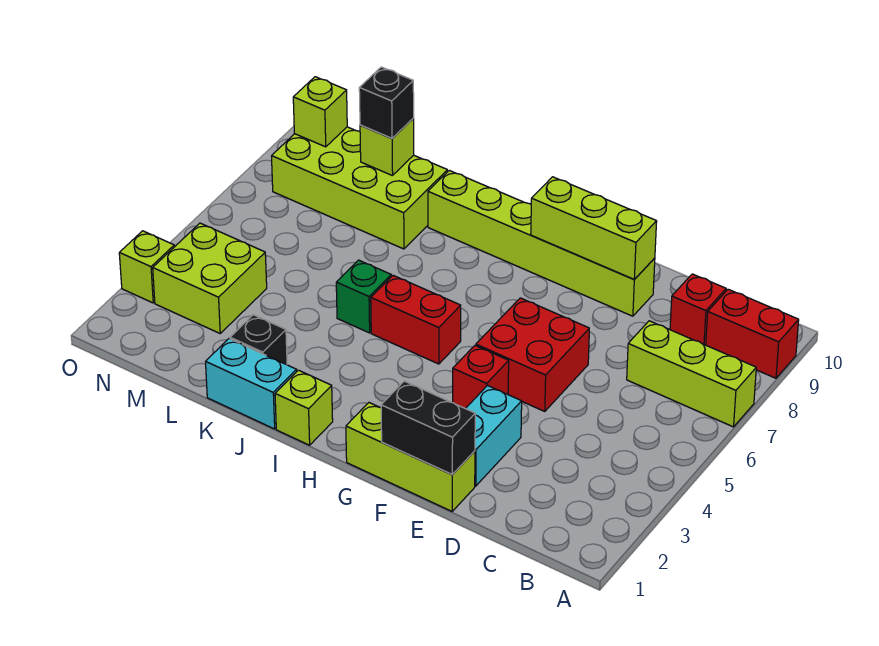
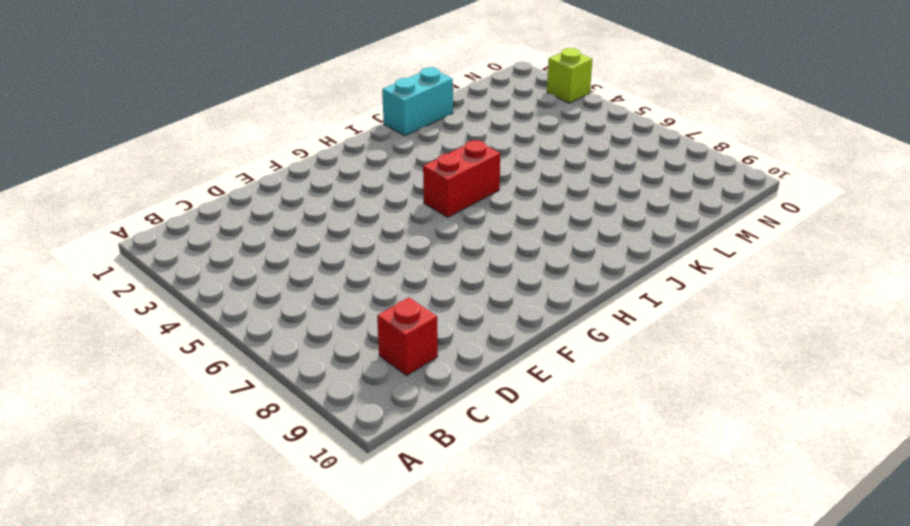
none -> lime 1x3 brick [627,321,756,427]
none -> red 1x2 brick [706,289,799,378]
none -> lime 1x3 brick [346,403,475,511]

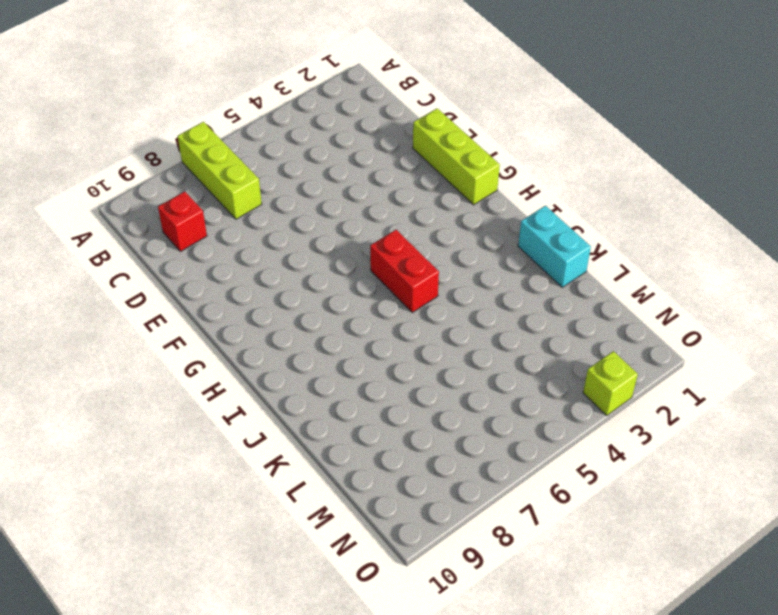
none -> red 1x2 brick [706,289,799,378]
none -> cyan 1x2 brick [466,386,522,486]
none -> red 2x2 brick [476,298,589,411]

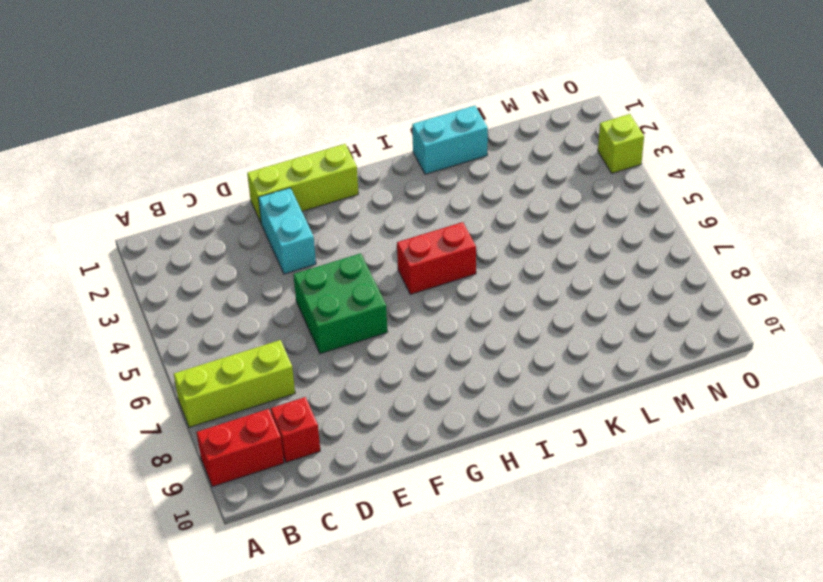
green 2x2 brick [293,253,388,354] -> red 2x2 brick [476,298,589,411]
none -> lime 1x6 brick [428,170,655,316]
none -> red 1x1 brick [453,346,509,409]
none -> lime 1x1 brick [275,370,333,445]

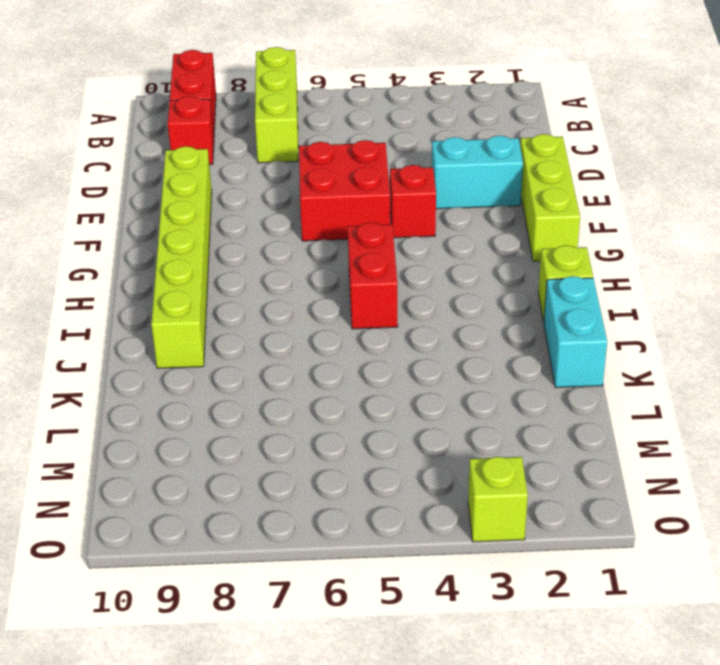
none -> green 1x1 brick [336,260,391,333]
none -> black 1x1 brick [230,315,287,365]
none -> lime 2x4 brick [272,127,447,249]

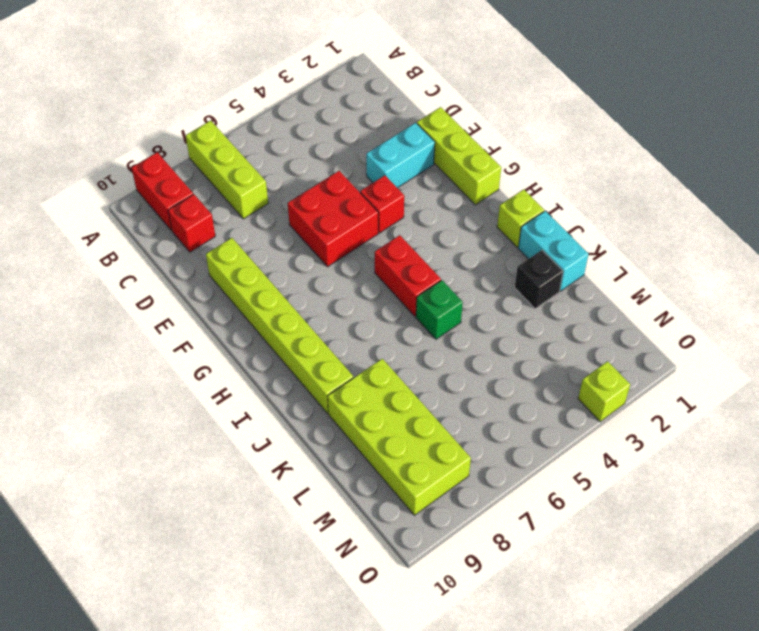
none -> lime 2x2 brick [153,223,267,333]
none -> black 1x2 brick [381,381,475,475]
none -> lime 1x3 brick [531,177,657,279]

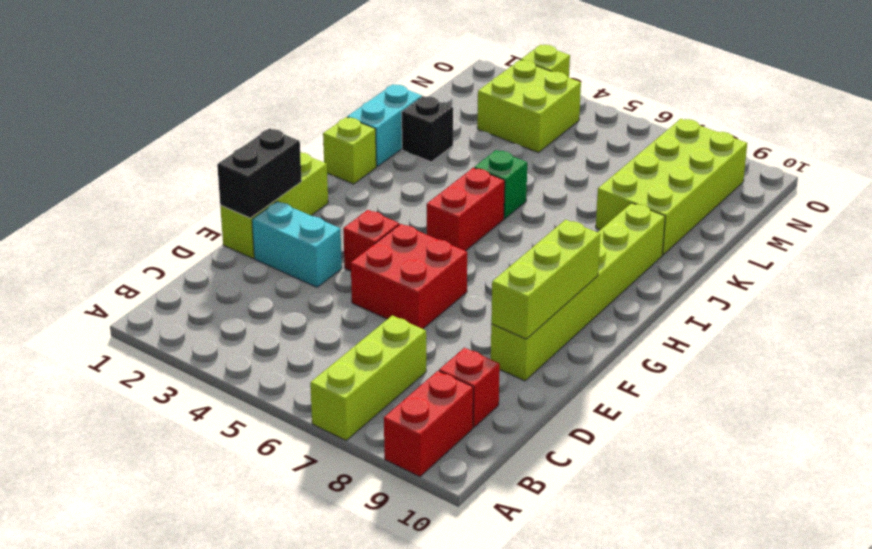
none -> lime 1x1 brick [360,118,414,176]
none -> lime 1x1 brick [293,77,347,147]
none -> black 1x1 brick [359,67,414,138]

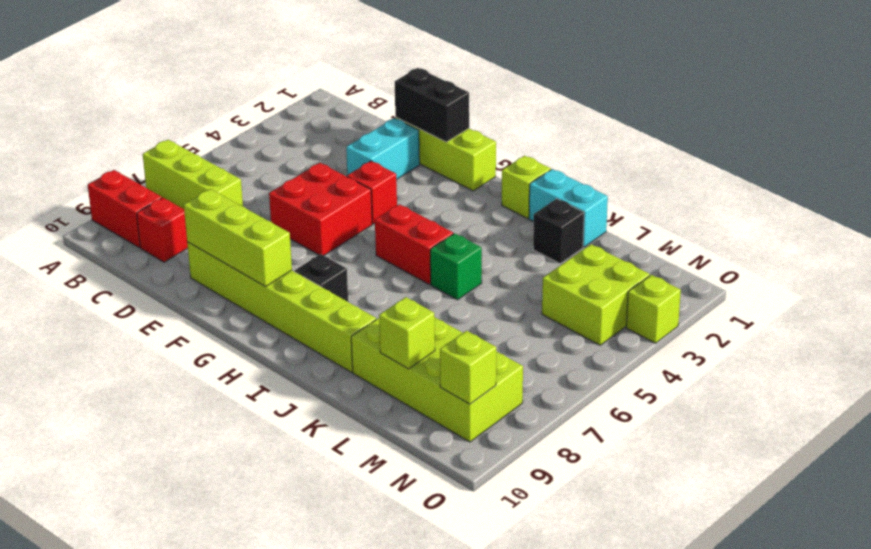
black 1x1 brick [295,254,348,302] -> black 1x1 brick moved to [359,67,414,138]

